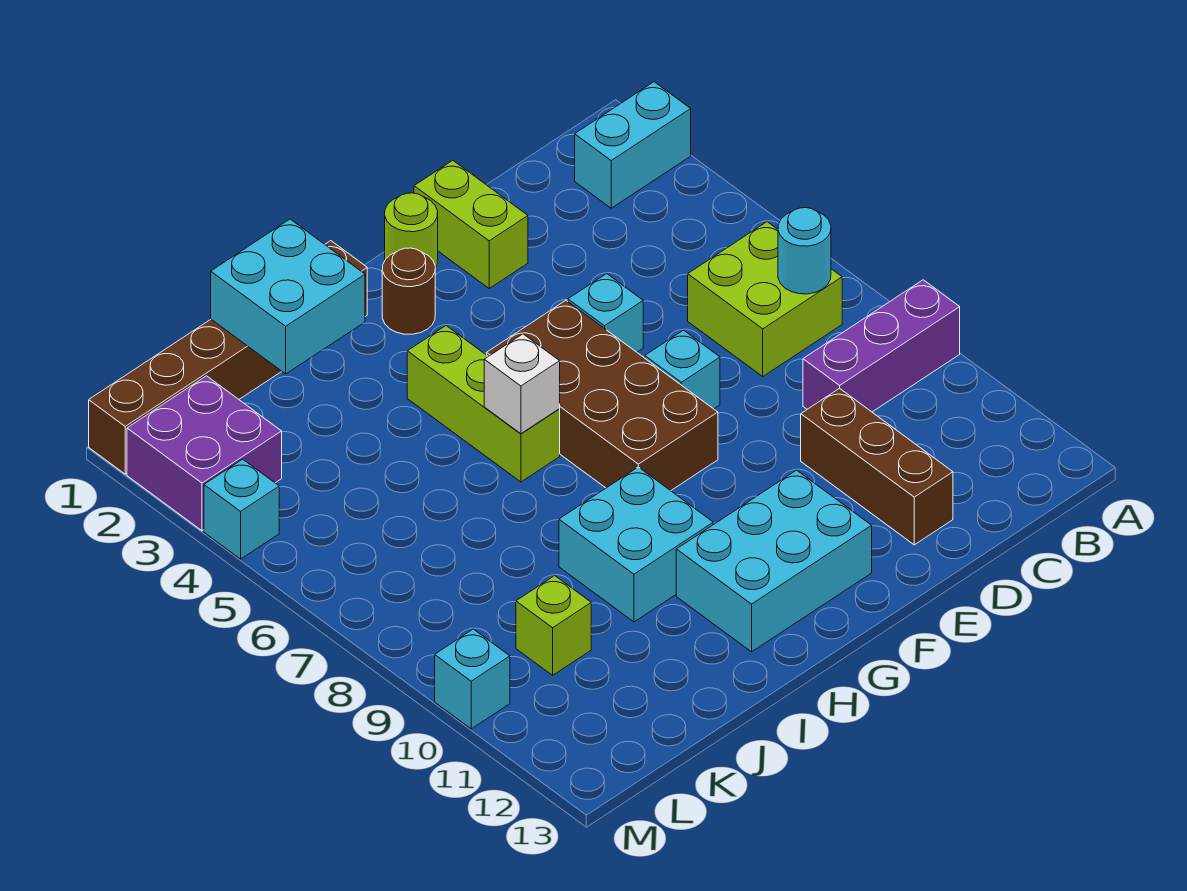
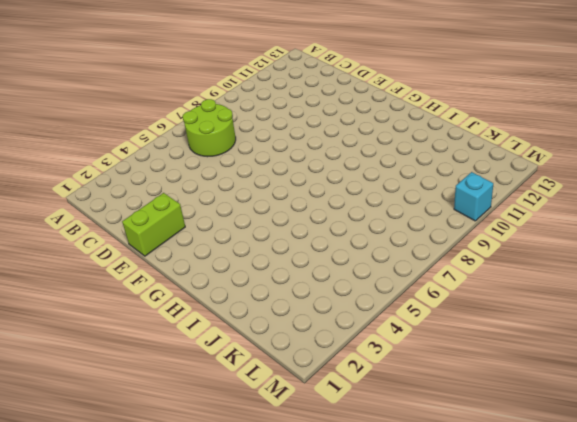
lime 2x2 round brick [183,99,236,157] -> lime 2x2 brick [688,222,842,376]
none -> cyan 1x2 brick [575,82,691,208]
none -> purple 1x3 brick [803,280,960,412]
none -> brown 1x3 brick [801,388,953,545]

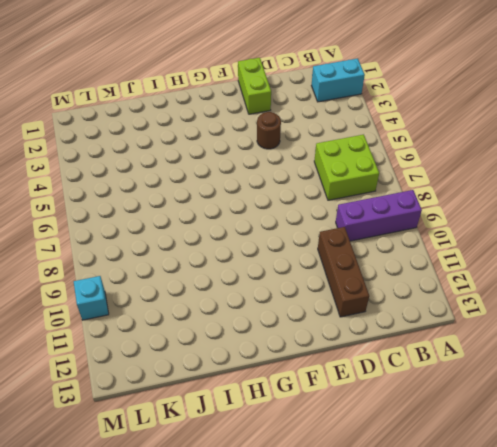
brown 1x1 round brick [257,112,281,149] -> brown 1x1 round brick moved to [382,248,435,334]
none -> cyan 1x1 brick [568,274,643,352]
none -> cyan 1x1 brick [645,330,720,409]
none -> lime 1x1 round brick [385,193,438,268]

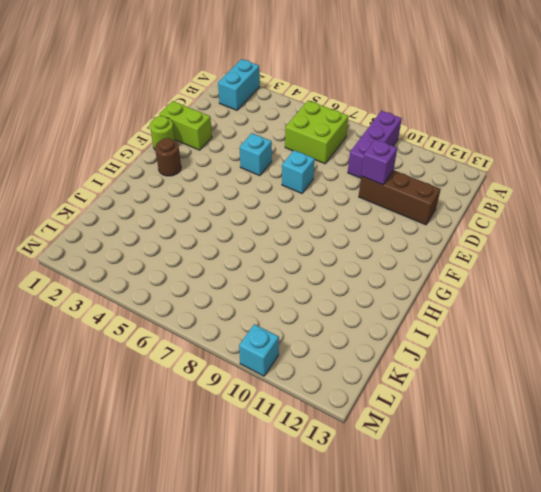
purple 1x1 brick [361,139,397,185] -> none
none -> brown 2x4 brick [487,301,718,491]
none -> cyan 2x3 brick [676,470,872,652]
none -> brown 1x6 brick [89,241,367,474]

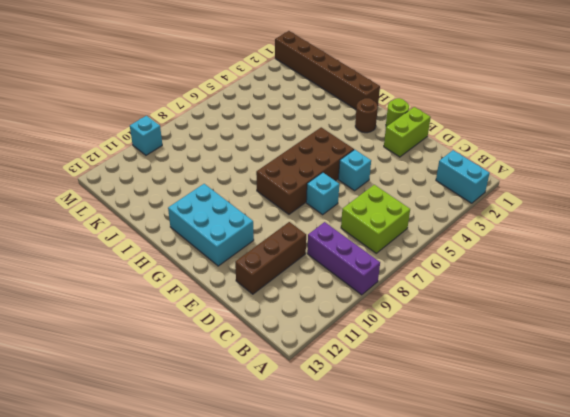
none -> lime 1x3 brick [407,326,560,482]
none -> cyan 2x2 brick [559,467,713,622]
none -> lime 1x1 brick [516,576,591,675]

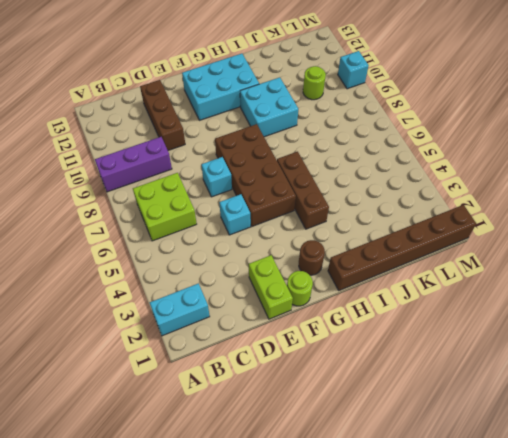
brown 1x3 brick [277,152,329,229] -> lime 1x3 brick [407,326,560,482]
lime 1x1 round brick [303,66,326,100] -> lime 1x1 brick [516,576,591,675]
none -> purple 2x2 brick [127,376,282,531]
none -> cyan 1x1 brick [204,459,279,559]
none -> cyan 1x1 round brick [778,208,831,294]

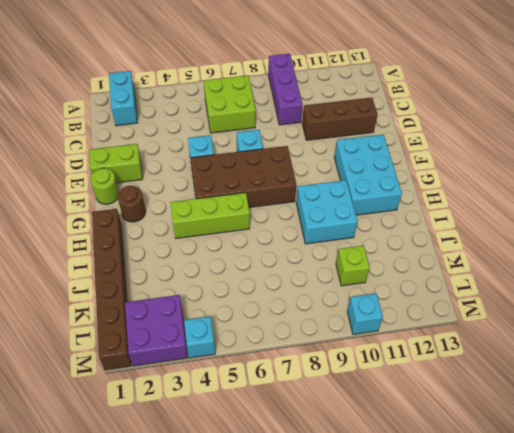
none -> cyan 1x1 round brick [778,208,831,294]
none -> white 1x1 brick [484,334,560,434]
none -> cyan 2x2 brick [211,219,365,374]

